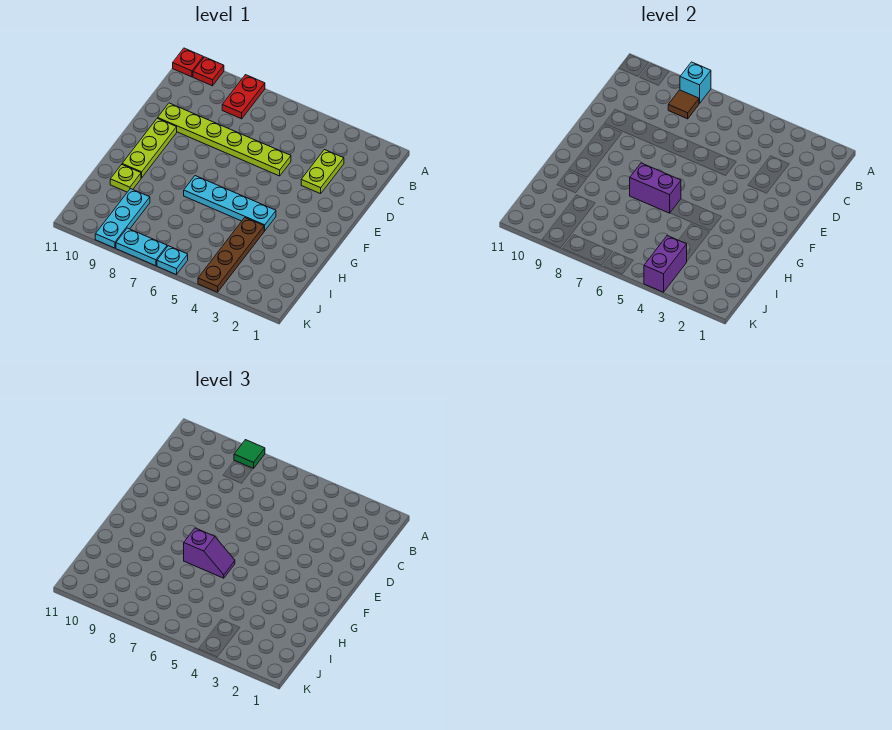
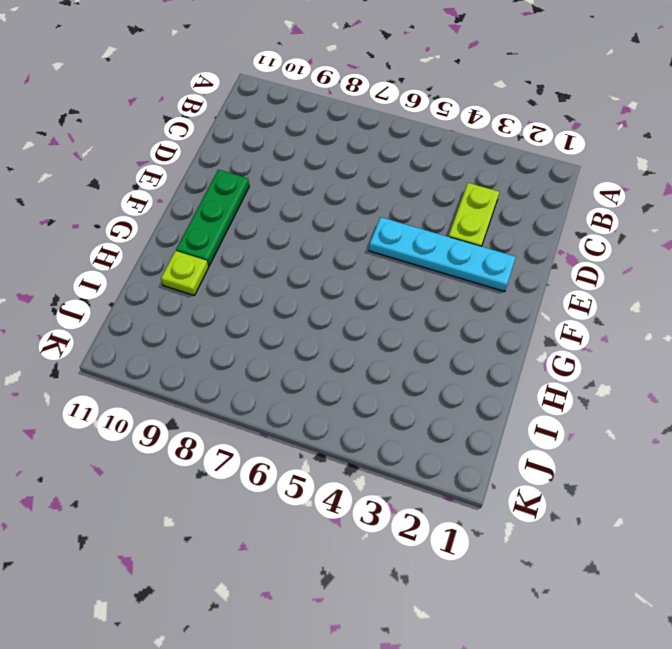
cyan 1x4 plate [369,217,516,292] -> cyan 1x4 plate moved to [184,176,276,231]
green 1x3 plate [176,170,249,266] -> lime 1x3 plate [122,118,177,178]
none -> red 1x2 plate [222,75,265,119]
none -> red 1x1 plate [193,57,224,86]
none -> red 1x1 plate [173,48,203,77]

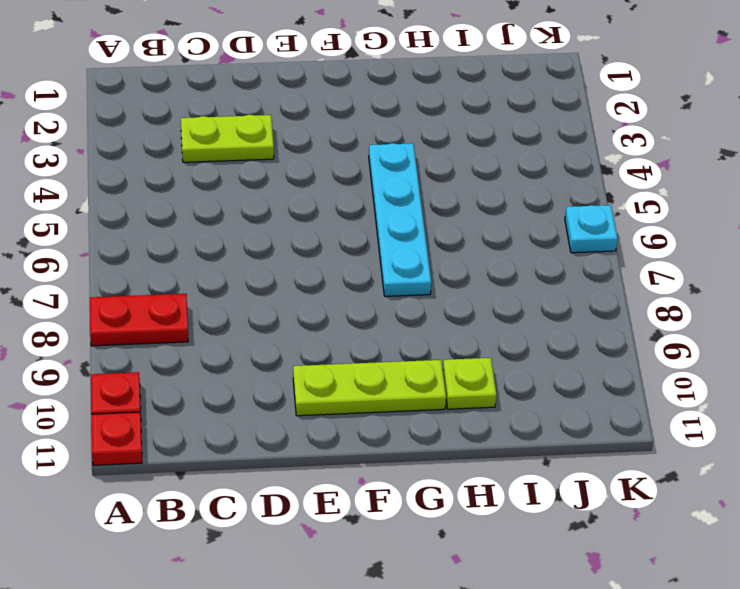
none -> lime 1x6 plate [158,103,291,176]
none -> brown 1x4 plate [198,218,264,292]
none -> cyan 1x3 plate [95,189,150,248]

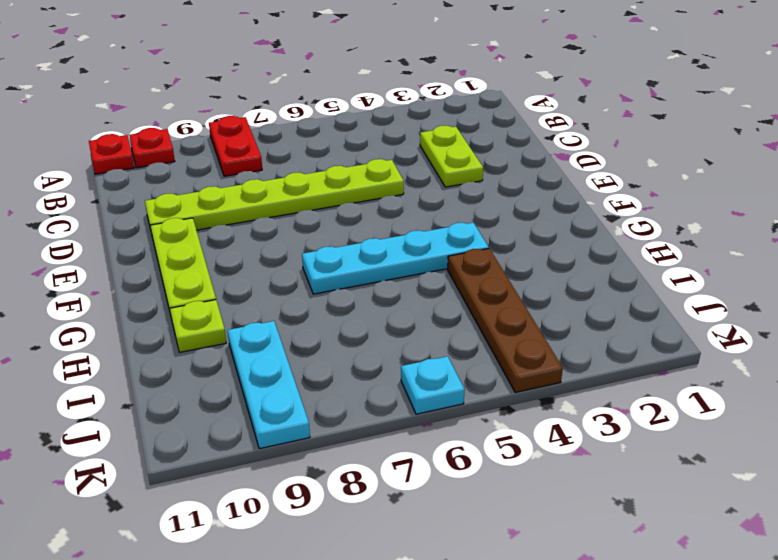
none -> cyan 1x2 plate [116,228,167,266]
none -> cyan 1x1 brick [680,62,711,103]
none -> brown 1x1 tile [668,90,699,119]

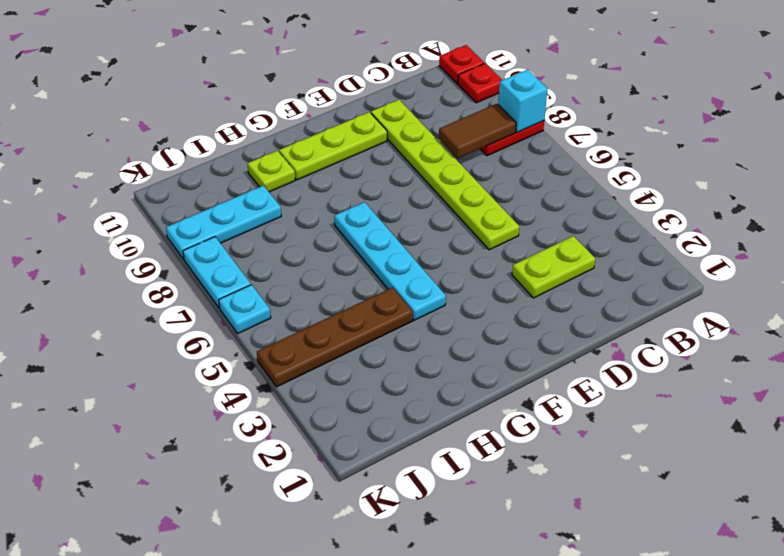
brown 1x2 tile [439,104,516,158] -> brown 1x1 tile [668,90,699,119]
none -> purple 1x2 brick [630,163,681,213]
none -> purple 1x2 brick [644,236,687,292]
none -> green 1x1 tile [234,440,265,468]

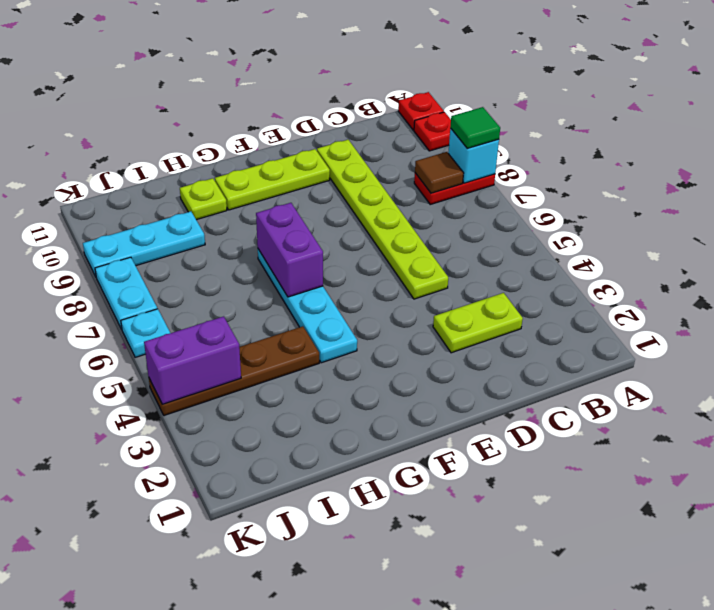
none -> purple 1x2 slope [184,528,235,578]

